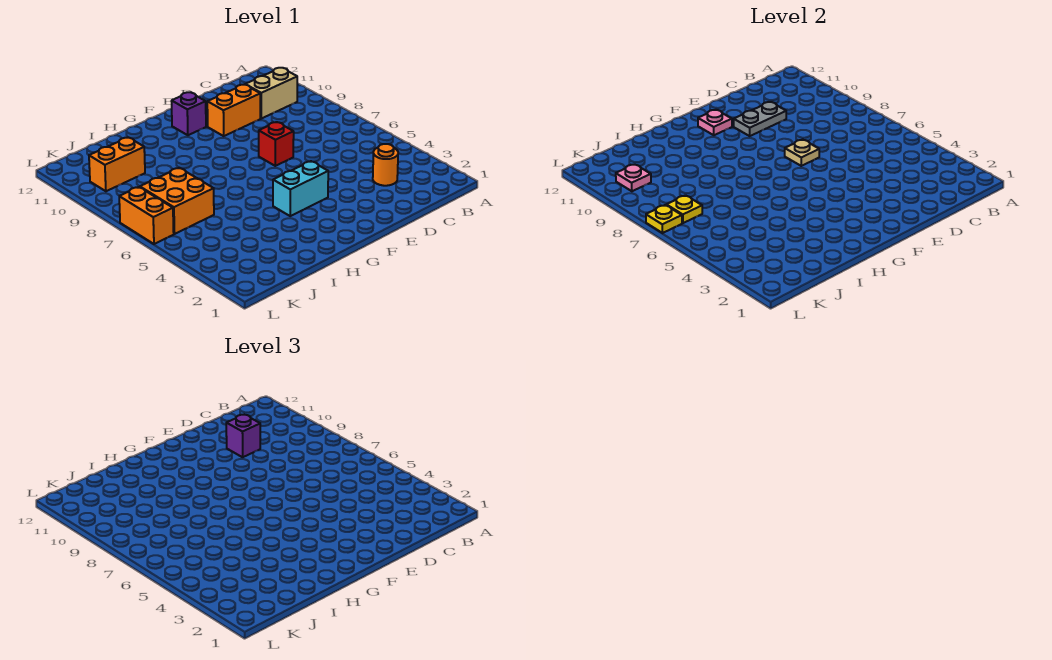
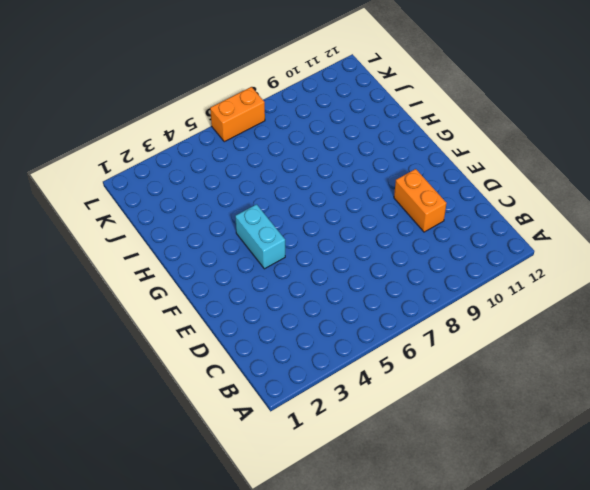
none -> tan 1x2 brick [246,68,297,119]
none -> orange 1x1 round brick [373,144,398,186]
none -> red 1x1 brick [259,122,294,166]

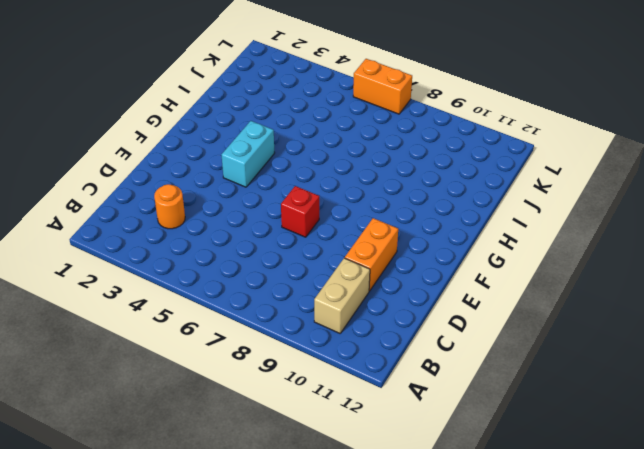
none -> purple 1x1 brick [172,92,206,135]
none -> orange 2x2 brick [140,168,214,234]
none -> orange 1x2 brick [89,138,145,191]

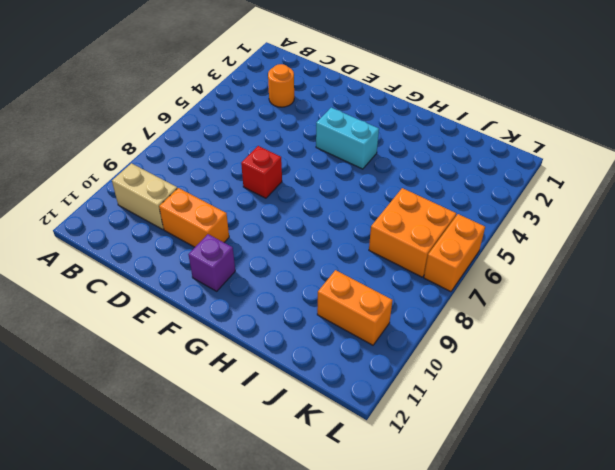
none -> grey 1x2 plate [734,102,786,136]
none -> tan 1x1 plate [785,140,819,166]
none -> pink 1x1 plate [698,110,732,135]

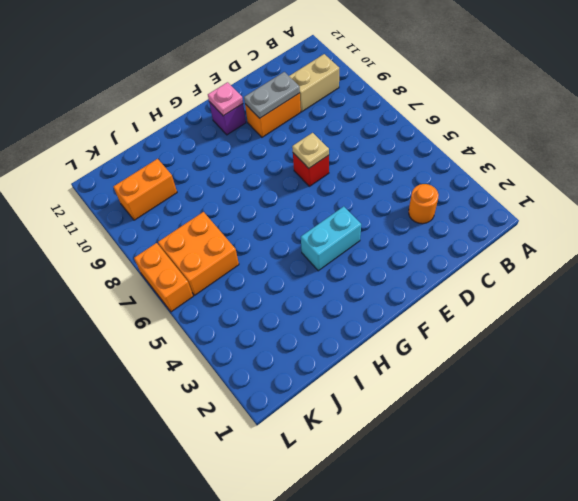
none -> yellow 1x1 plate [666,195,702,223]
none -> pink 1x1 plate [616,165,651,191]
none -> yellow 1x1 plate [646,205,682,233]

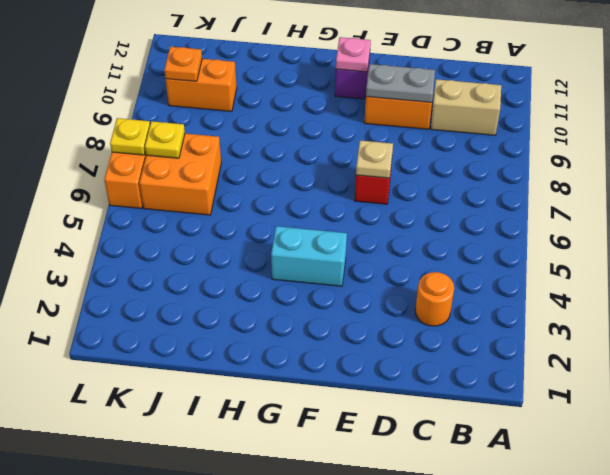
orange 1x1 plate [164,47,202,81] -> pink 1x1 plate [616,165,651,191]
none -> purple 1x1 brick [226,415,260,457]

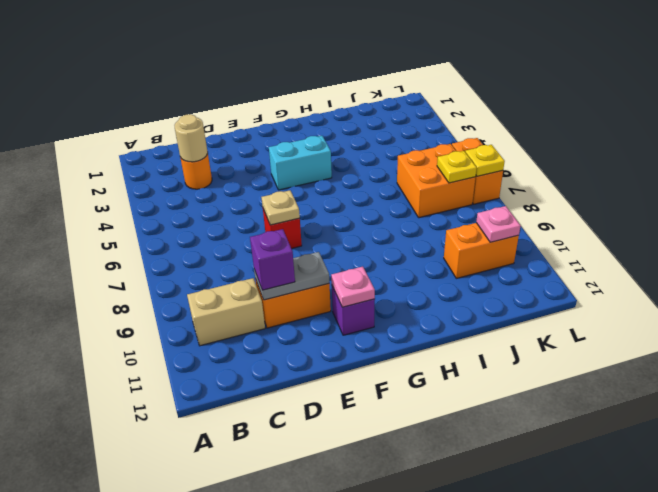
tan 1x1 round brick [175,114,208,162] -> none

